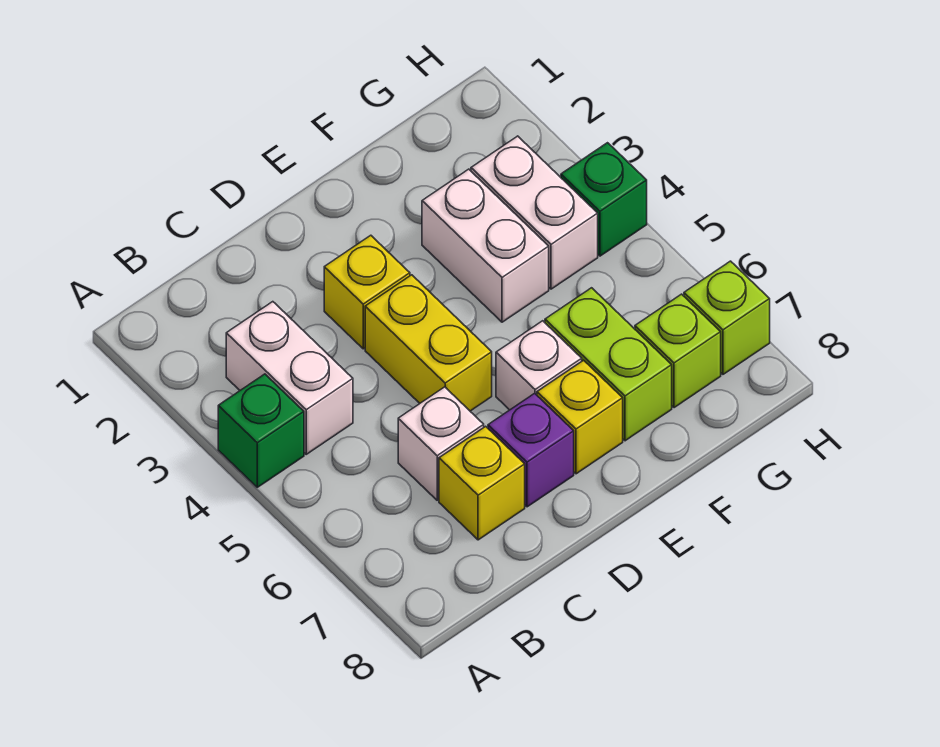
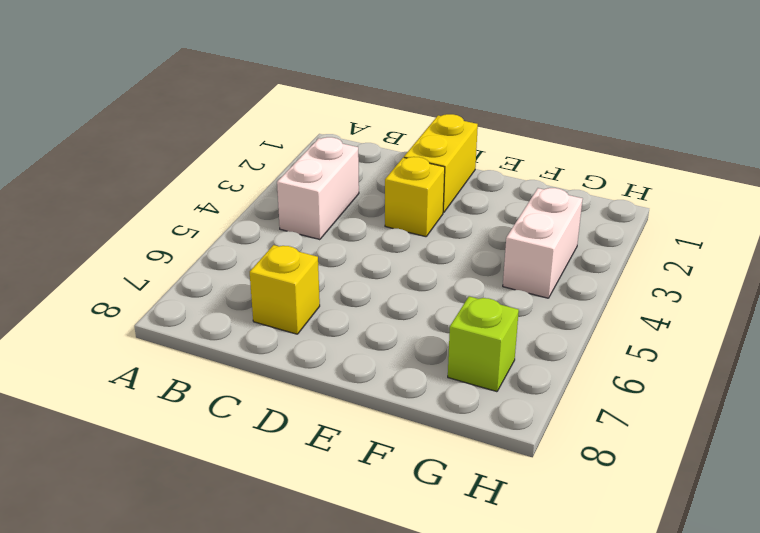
yellow 1x2 brick [404,114,478,213] -> yellow 1x2 brick moved to [365,275,492,411]
none -> green 1x1 brick [218,374,304,487]
none -> white 1x1 brick [398,387,484,500]
none -> purple 1x1 brick [488,393,574,507]

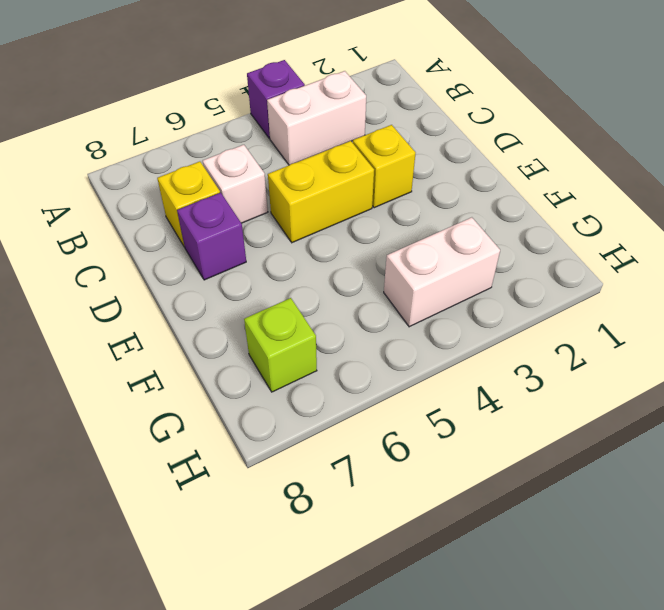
purple 1x1 brick [247,60,305,138] -> green 1x1 brick [218,374,304,487]
none -> white 1x1 brick [496,321,582,410]
none -> yellow 1x1 brick [537,360,623,474]
none -> white 1x2 brick [422,169,549,322]

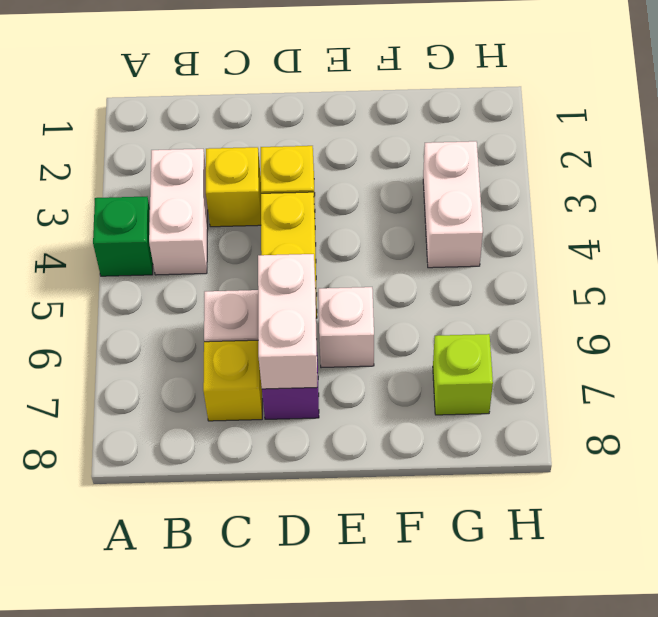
yellow 1x1 brick [206,147,261,227] -> yellow 1x1 brick moved to [537,360,623,474]
white 1x2 brick [258,254,317,389] -> white 1x2 brick moved to [422,169,549,322]
none -> lime 1x2 brick [545,288,672,441]
none -> green 1x1 brick [561,143,647,256]
none -> lime 1x1 brick [684,261,770,374]

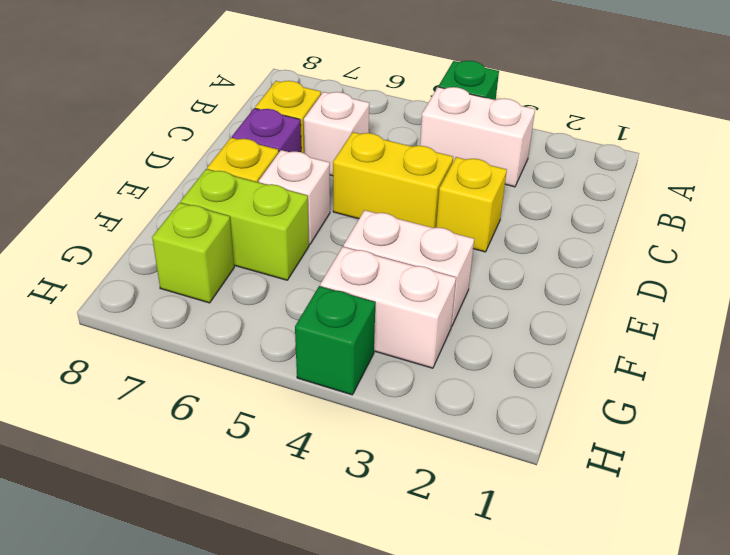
none -> lime 1x1 brick [684,261,770,374]

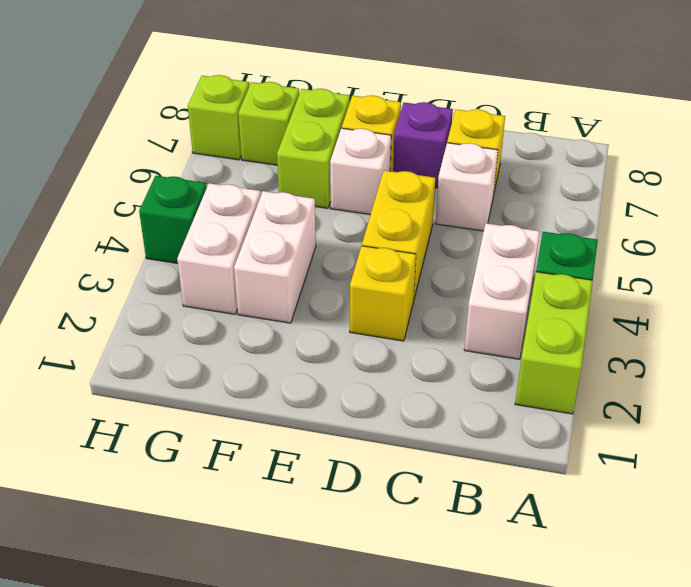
lime 1x2 brick [515,272,593,414] -> none

